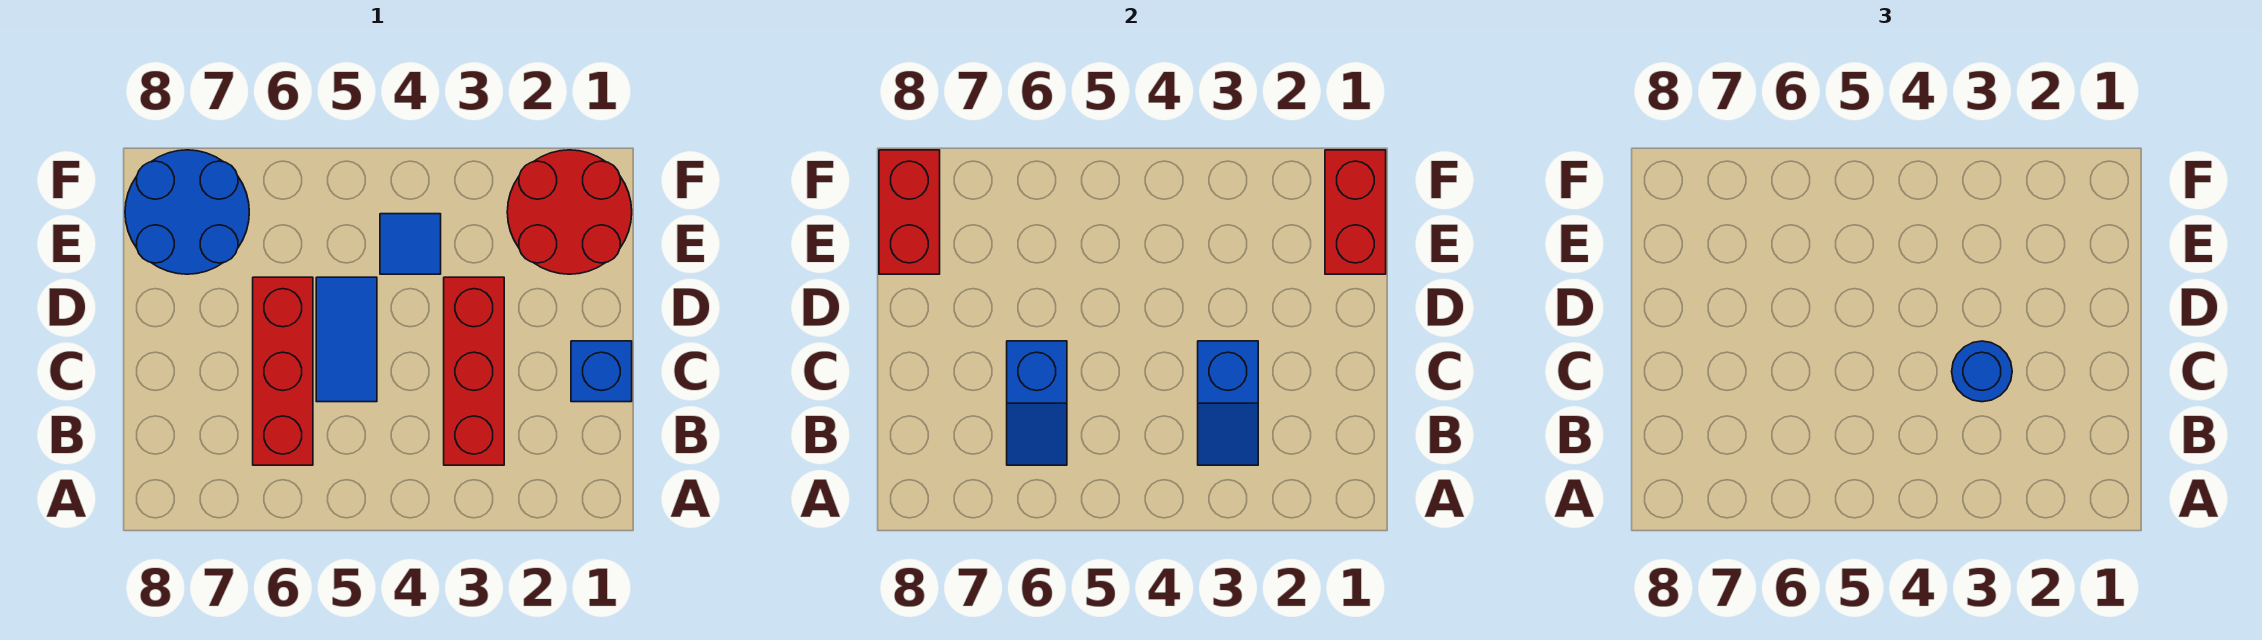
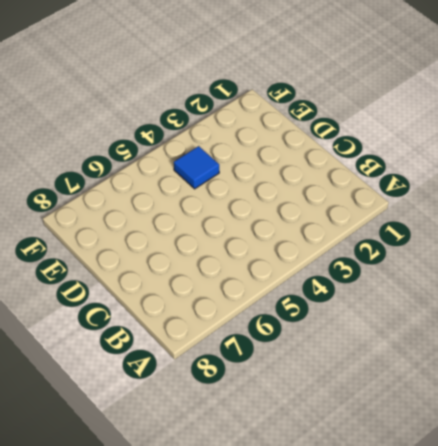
none -> red 1x3 brick [444,277,504,465]
none -> red 1x3 brick [253,277,313,465]
none -> blue 1x1 brick [571,341,632,402]

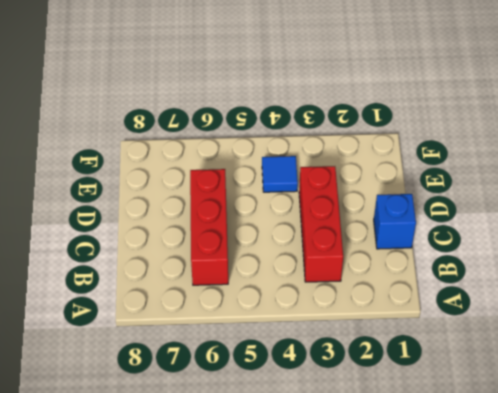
none -> blue 1x2 tile [316,277,377,402]
none -> red 2x2 round brick [507,150,632,274]
none -> blue 2x2 round brick [125,150,249,274]

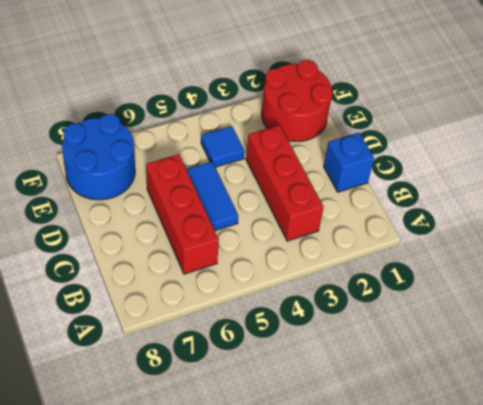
none -> blue 1x2 slope [1198,341,1258,465]
none -> blue 1x2 slope [1007,341,1067,465]
none -> red 1x2 brick [1325,150,1386,274]

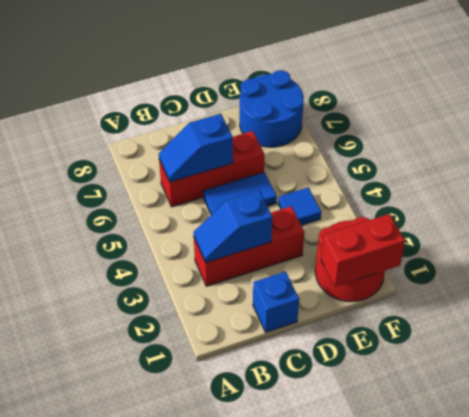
none -> red 1x2 brick [879,150,940,274]
none -> blue 1x1 round brick [1952,341,2012,402]

